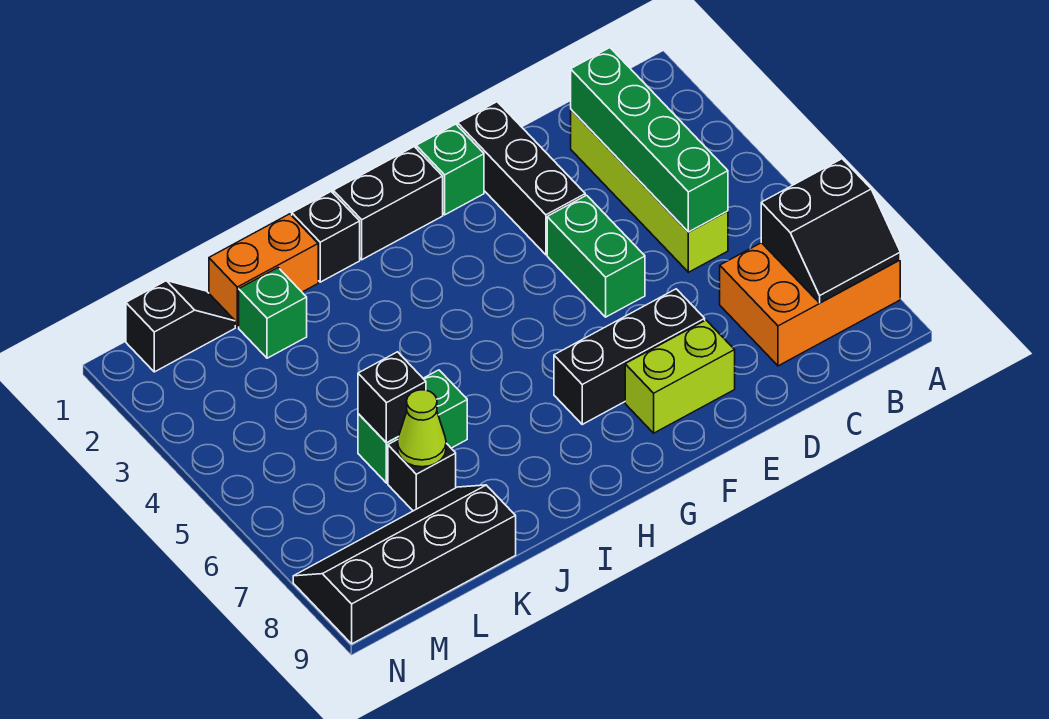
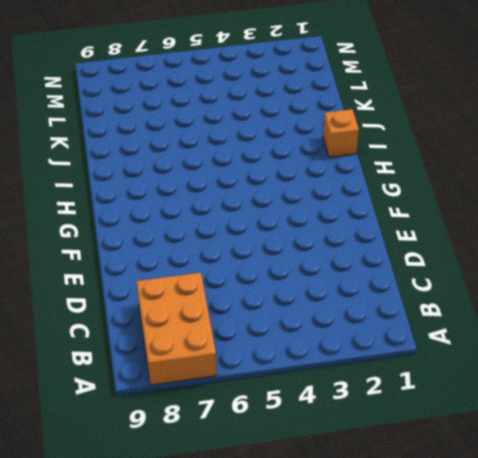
orange 1x1 brick [323,109,359,157] -> black 1x1 brick [292,192,360,282]
none -> lime 1x4 brick [571,110,728,272]
none -> black 1x3 brick [458,102,585,255]
none -> green 1x2 brick [547,195,645,317]

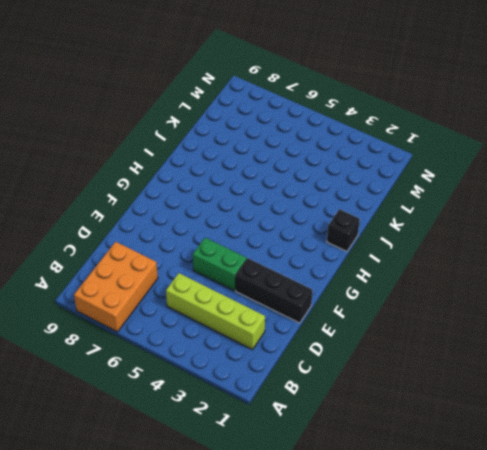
none -> black 1x3 brick [554,289,705,424]
none -> lime 1x2 brick [625,320,735,433]
none -> green 1x1 brick [416,124,484,215]

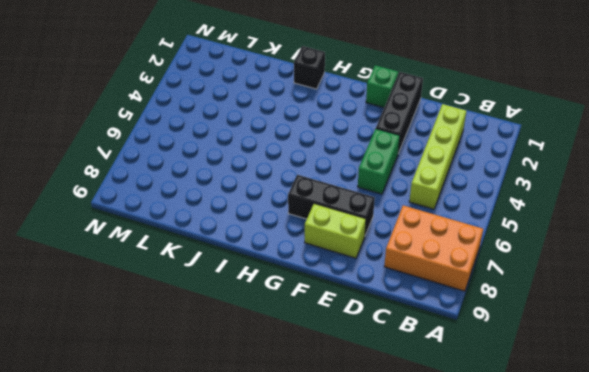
none -> black 1x2 brick [333,147,443,260]
none -> orange 1x2 brick [209,214,318,327]
none -> green 1x2 brick [358,370,467,483]

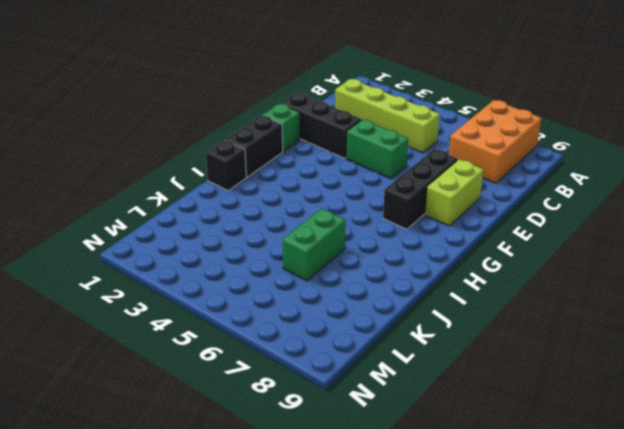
none -> orange 1x2 brick [209,214,318,327]
none -> green 1x1 brick [239,268,307,358]
none -> black 1x1 brick [388,440,456,511]

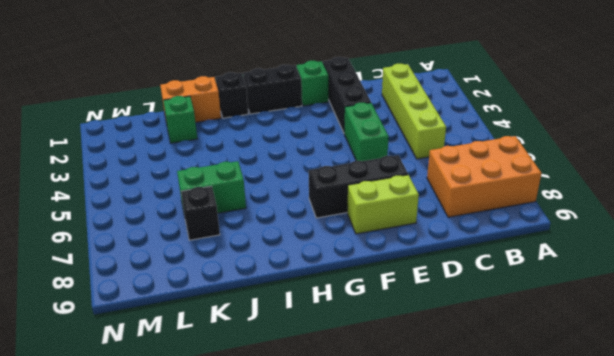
none -> black 2x4 slope [293,485,516,644]
none -> black 1x2 slope [126,281,235,372]
none -> black 2x2 slope [761,159,900,303]

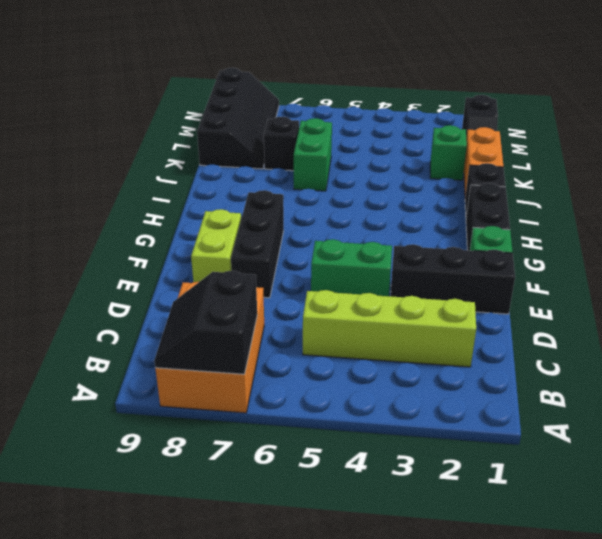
none -> green 1x4 brick [571,48,728,232]
none -> black 1x1 brick [358,352,426,443]
none -> lime 1x1 cone [398,390,446,467]

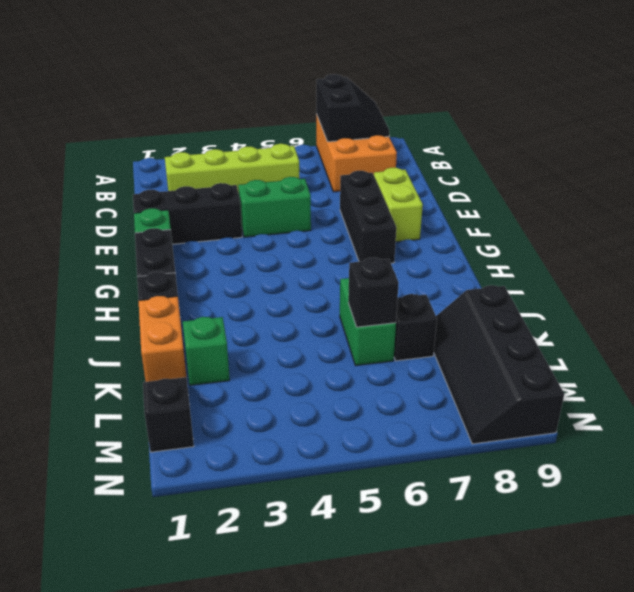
none -> green 1x4 brick [571,48,728,232]
none -> lime 1x1 cone [398,390,446,467]

